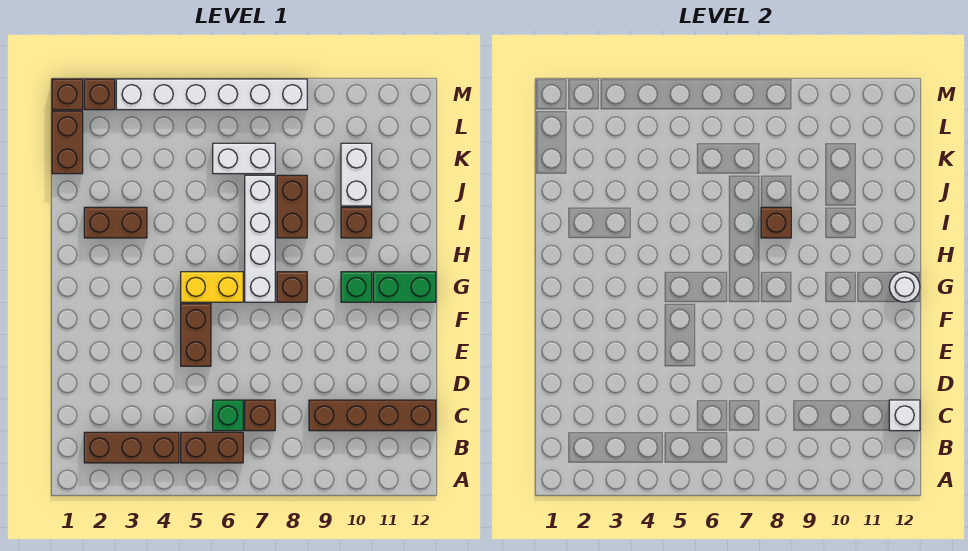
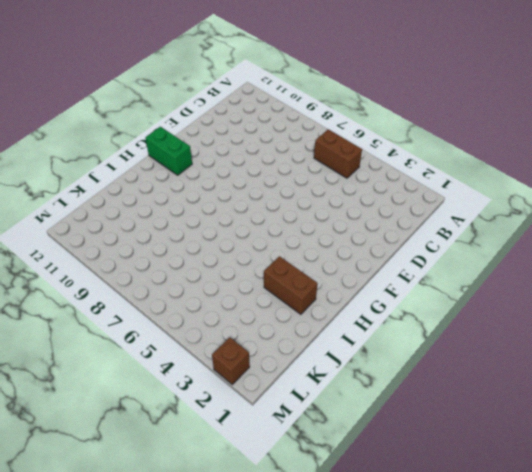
none -> brown 1x3 brick [84,432,179,463]
none -> green 1x1 brick [213,400,243,431]
none -> brown 1x1 brick [245,400,275,431]

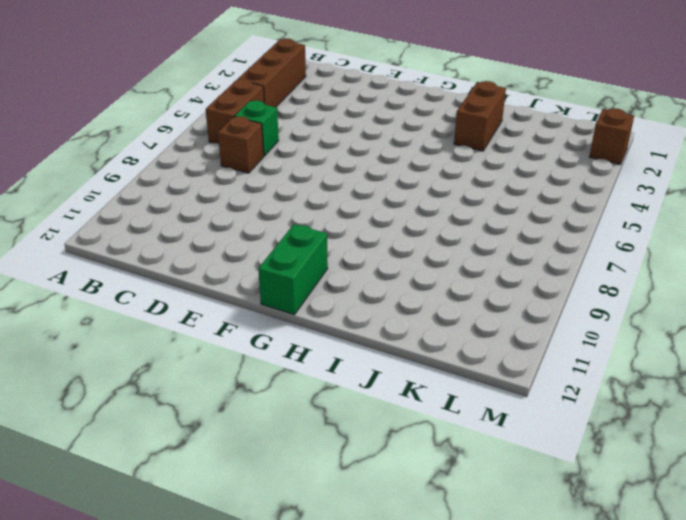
none -> brown 1x4 brick [309,400,436,431]
none -> brown 1x2 brick [181,304,211,366]
none -> yellow 1x2 brick [181,272,243,302]

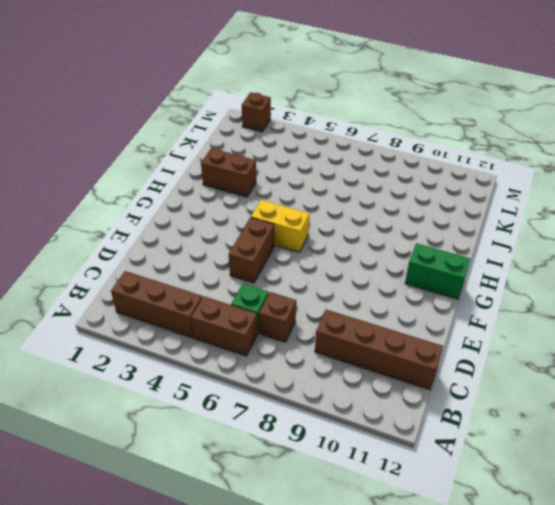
none -> white 1x4 brick [245,175,275,302]
none -> brown 1x1 brick [277,272,307,302]
none -> green 1x1 brick [341,272,372,302]

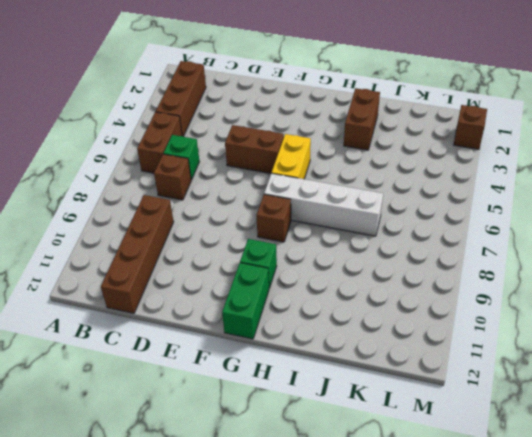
none -> brown 1x2 brick [277,175,307,238]
none -> brown 1x1 brick [341,207,372,238]
none -> white 1x2 brick [341,143,372,206]

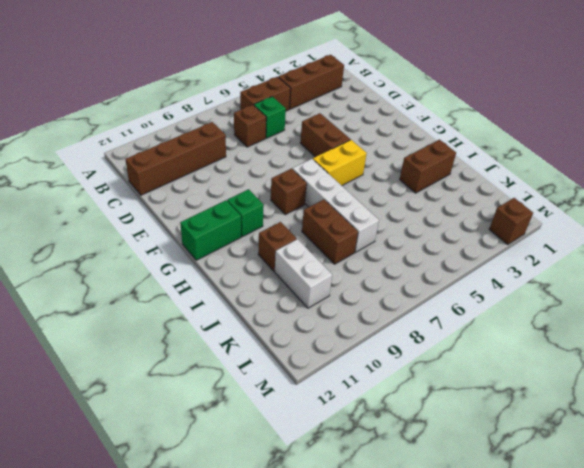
none -> brown 1x2 brick [52,111,83,174]
none -> white 1x2 brick [213,143,275,174]
none -> brown 1x1 brick [52,79,83,110]

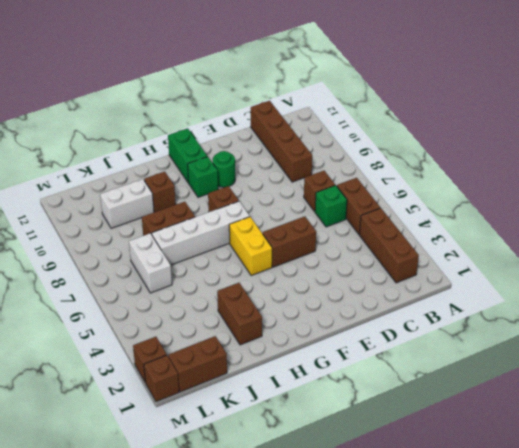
green 1x1 round brick [213,151,235,187] -> none
none -> white 1x6 brick [116,79,307,110]
none -> white 1x1 brick [889,400,920,431]
none -> white 1x1 round brick [889,272,920,302]

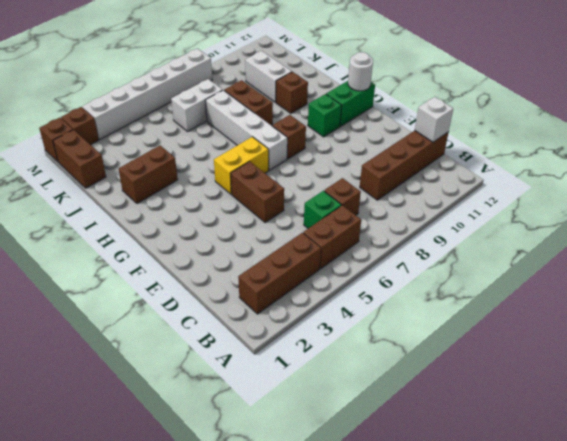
none -> brown 1x1 brick [761,207,791,238]

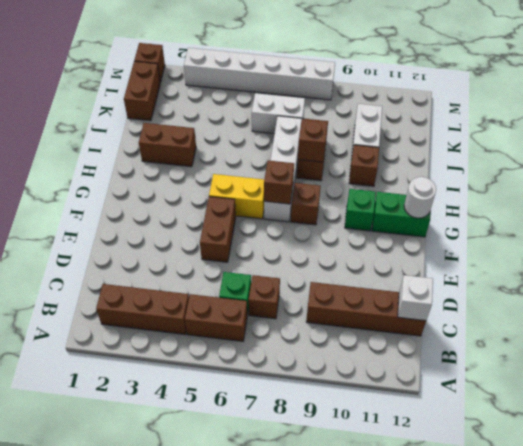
brown 1x1 brick [264,160,294,204] -> brown 1x1 brick moved to [84,79,115,110]

